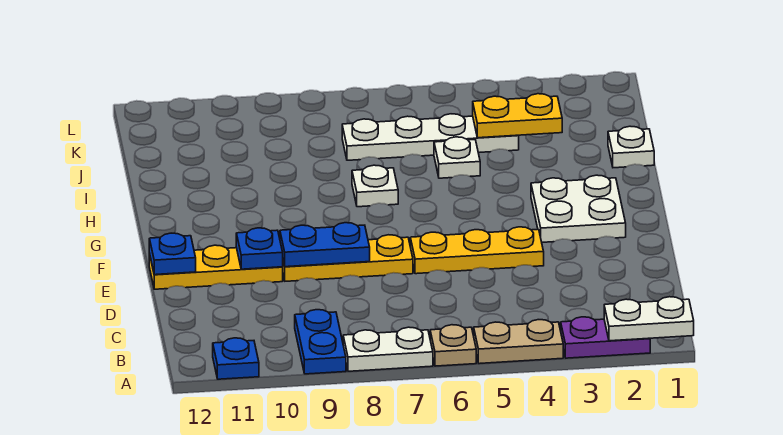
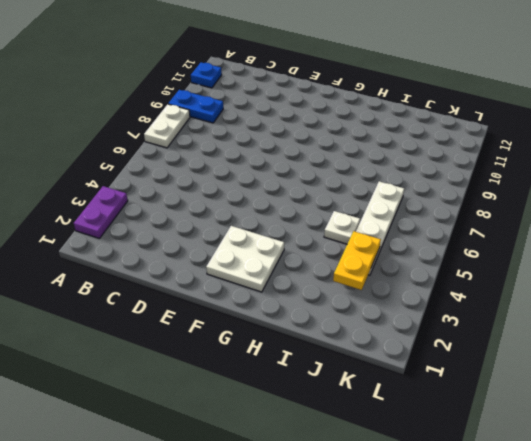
none -> tan 1x2 plate [474,320,563,364]
none -> tan 1x1 plate [430,325,476,366]
none -> yellow 1x3 plate [410,227,544,274]

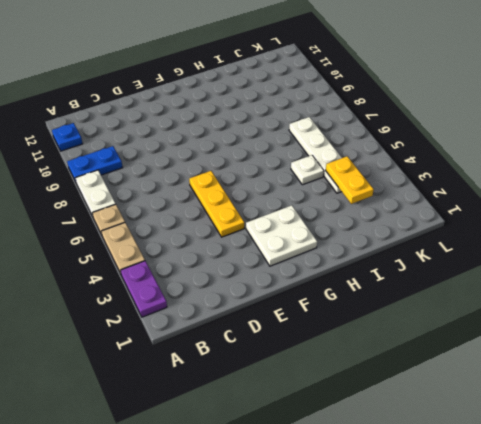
none -> yellow 1x3 plate [283,235,413,281]
none -> yellow 1x3 plate [149,245,283,289]
none -> white 1x1 plate [352,165,398,207]

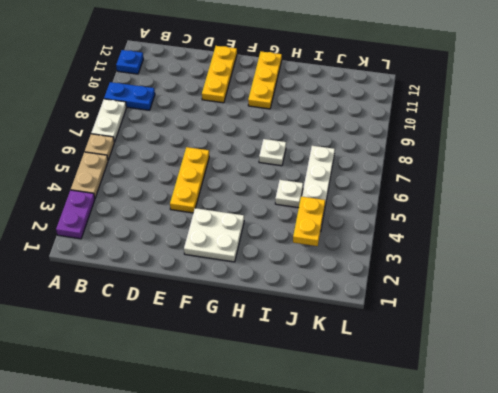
yellow 1x3 plate [248,52,282,109] -> yellow 1x3 plate moved to [283,235,413,281]
none -> white 1x1 plate [608,126,654,168]
none -> white 1x2 plate [604,297,694,341]
none -> blue 1x2 plate [280,223,370,267]

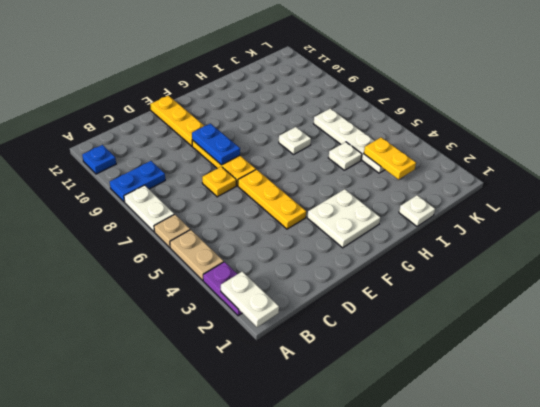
yellow 1x1 plate [202,167,236,197] -> none
none -> blue 1x1 plate [236,228,283,269]
none -> blue 1x1 plate [149,233,196,275]

